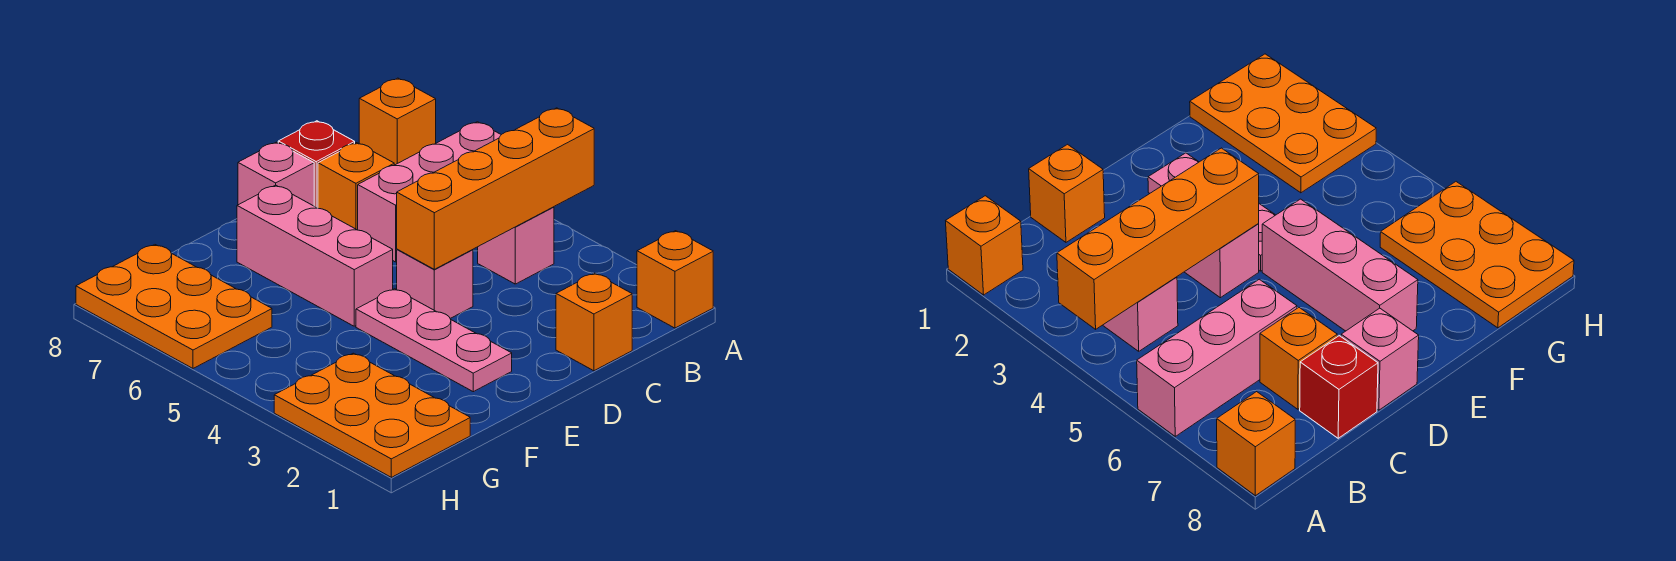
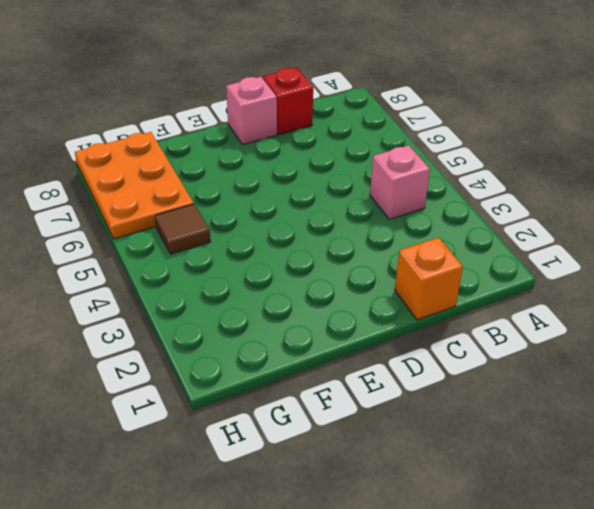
brown 1x1 tile [155,204,210,254] -> none
none -> orange 1x1 brick [637,231,713,328]
none -> pink 1x3 brick [358,122,501,262]
none -> orange 1x1 brick [359,78,436,165]

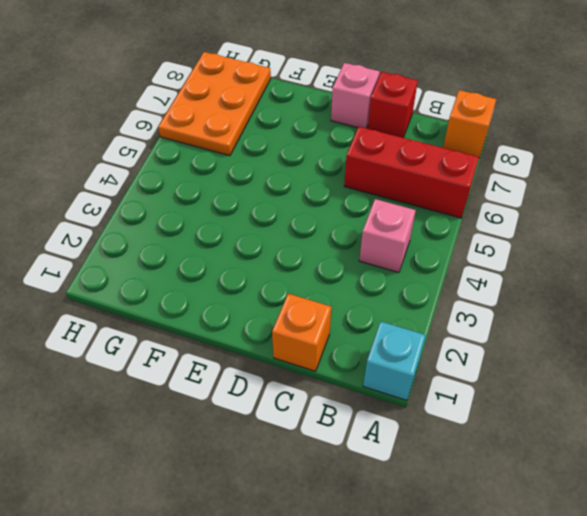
cyan 1x1 brick [363,322,426,400] -> orange 1x1 brick [637,231,713,328]
red 1x3 brick [344,127,479,218] -> pink 1x3 brick [358,122,501,262]
none -> orange 1x1 brick [318,143,394,230]
none -> pink 1x1 brick [397,249,473,318]
none -> pink 1x3 plate [356,289,512,392]

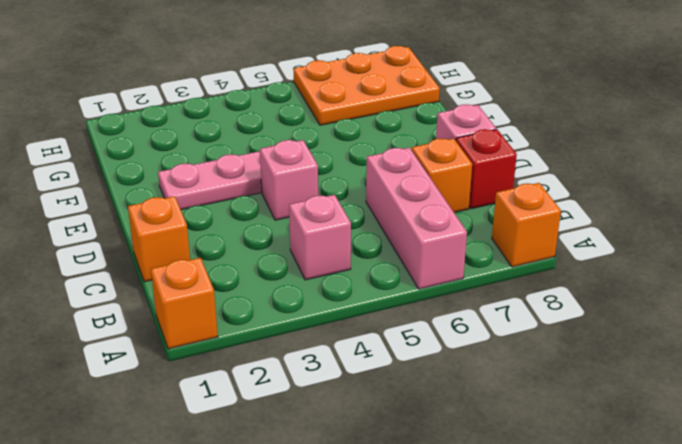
none -> pink 1x3 brick [237,185,393,326]
none -> orange 2x3 plate [274,353,470,477]
none -> orange 1x4 brick [397,108,594,269]

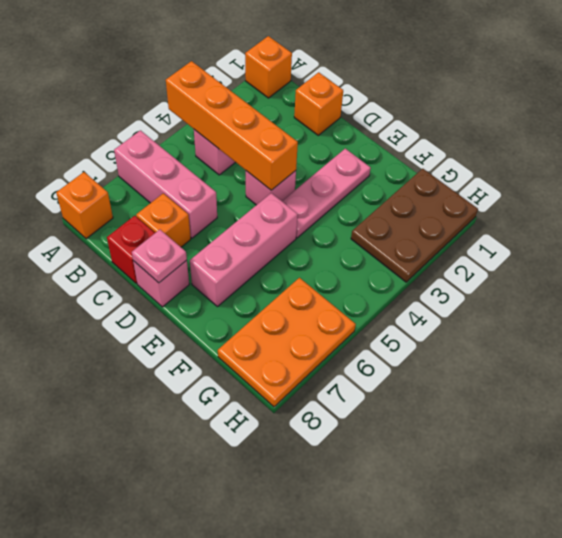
pink 1x1 plate [132,230,187,283] -> none
brown 2x3 plate [351,169,478,282] -> orange 2x3 plate [274,353,470,477]

